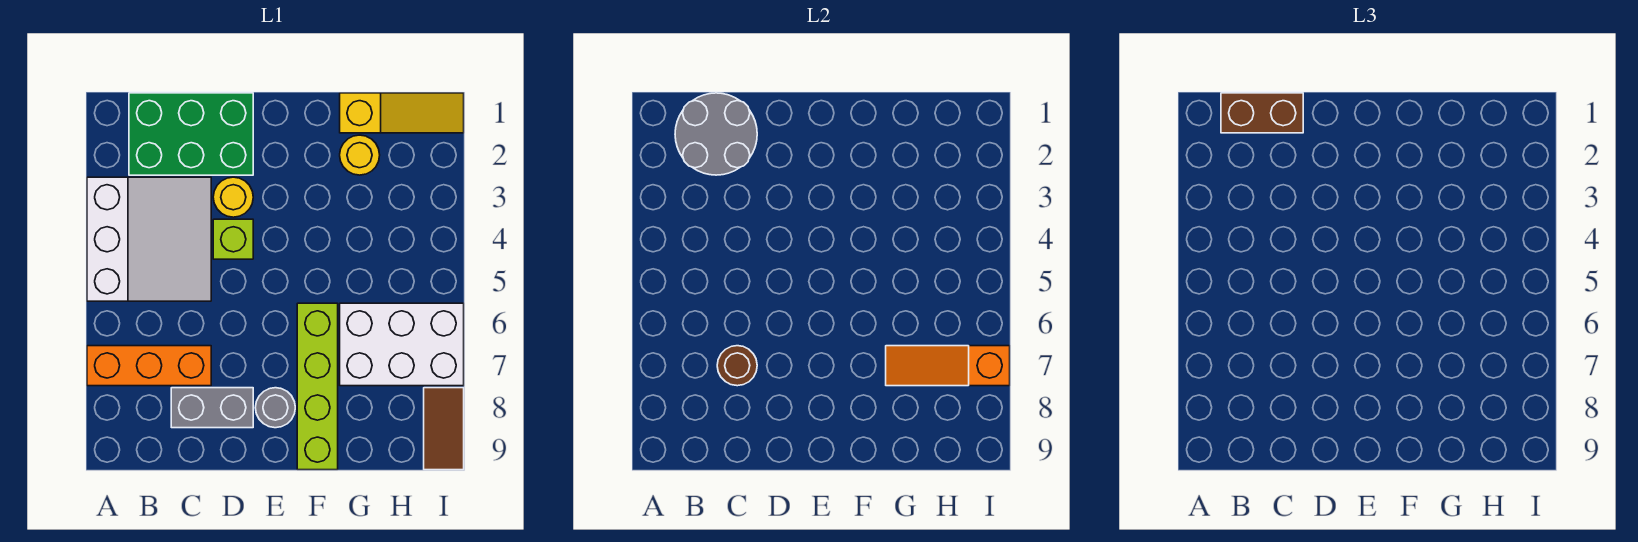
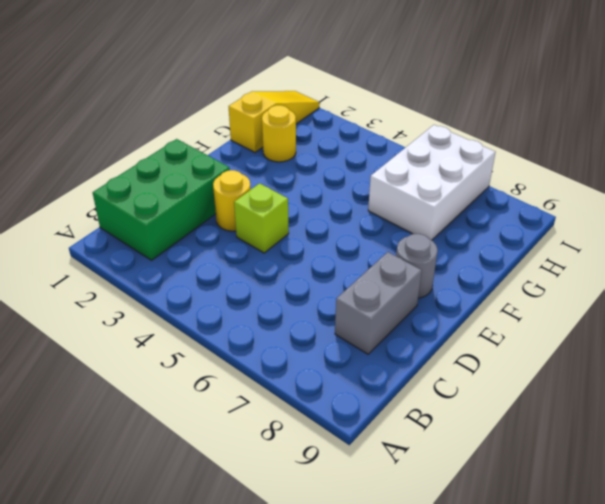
none -> white 3x3 slope [87,177,211,301]
none -> orange 1x3 brick [87,346,211,386]
none -> lime 1x4 brick [297,303,338,470]

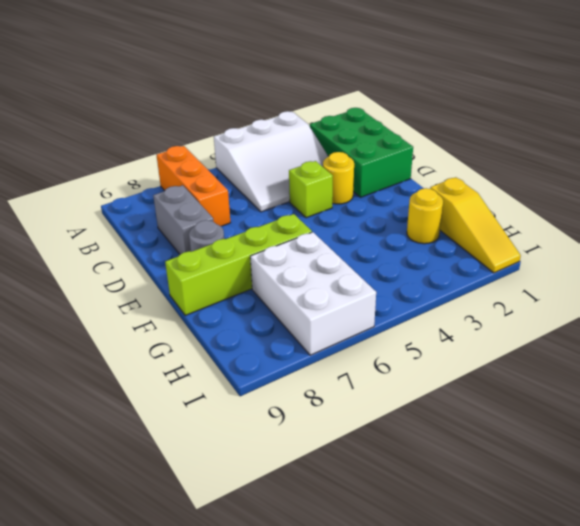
none -> brown 1x2 tile [424,388,464,470]
none -> grey 2x2 round brick [675,93,757,175]
none -> brown 1x1 round brick [717,346,757,386]

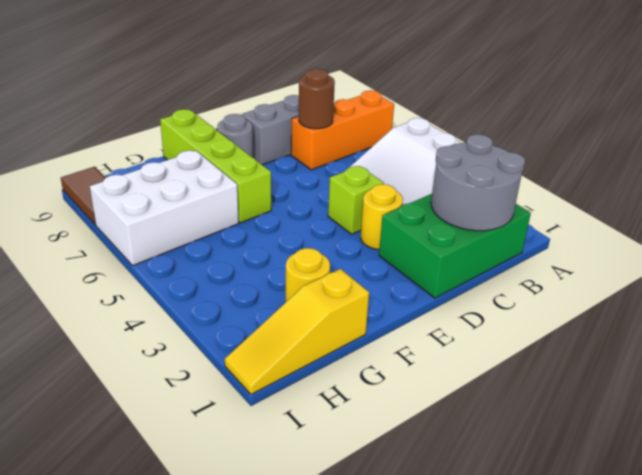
none -> orange 1x3 slope [886,346,1010,386]
none -> brown 1x2 brick [1221,93,1303,133]

